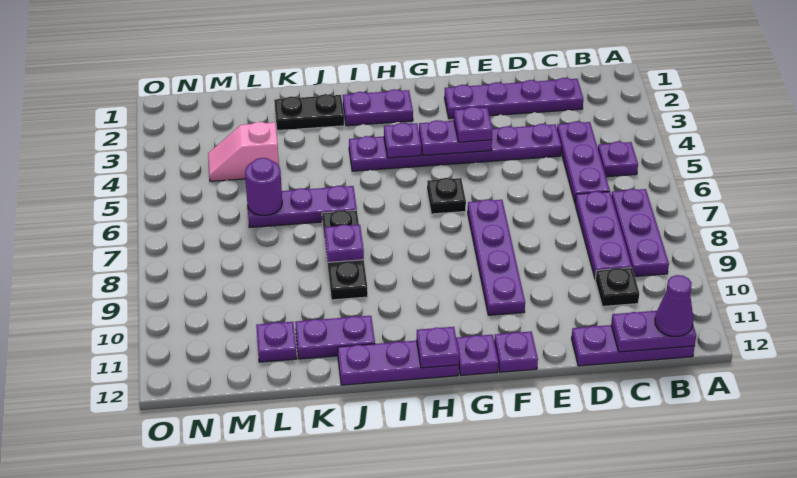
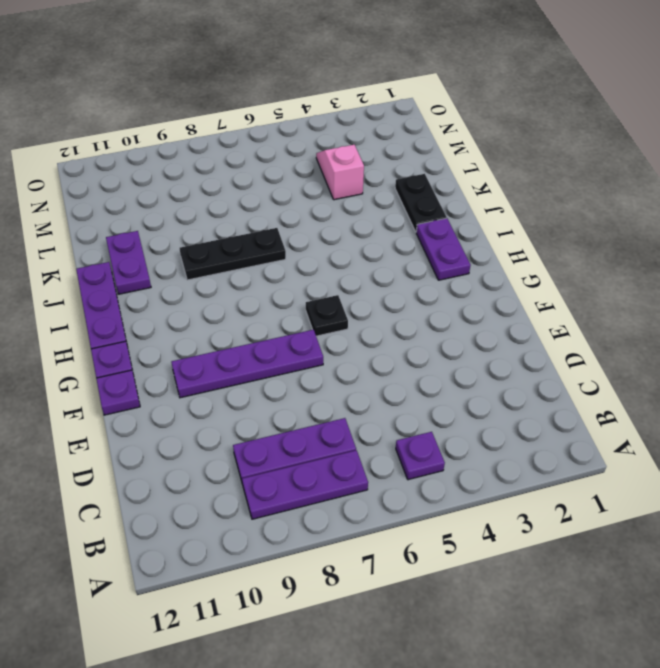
none -> purple 1x3 plate [572,325,695,366]
none -> purple 1x4 plate [444,78,583,119]
none -> purple 1x3 plate [557,121,610,202]

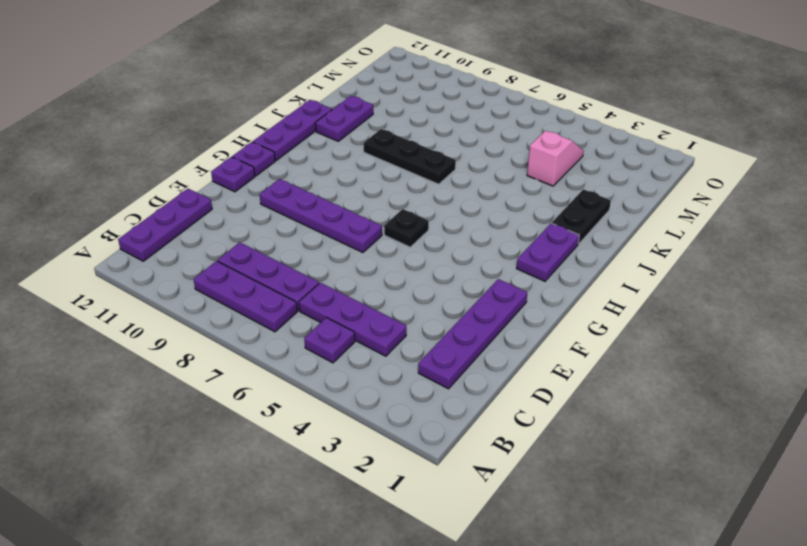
none -> black 1x1 plate [595,268,639,306]
none -> purple 1x6 plate [349,124,561,171]
none -> purple 1x3 plate [248,186,357,227]

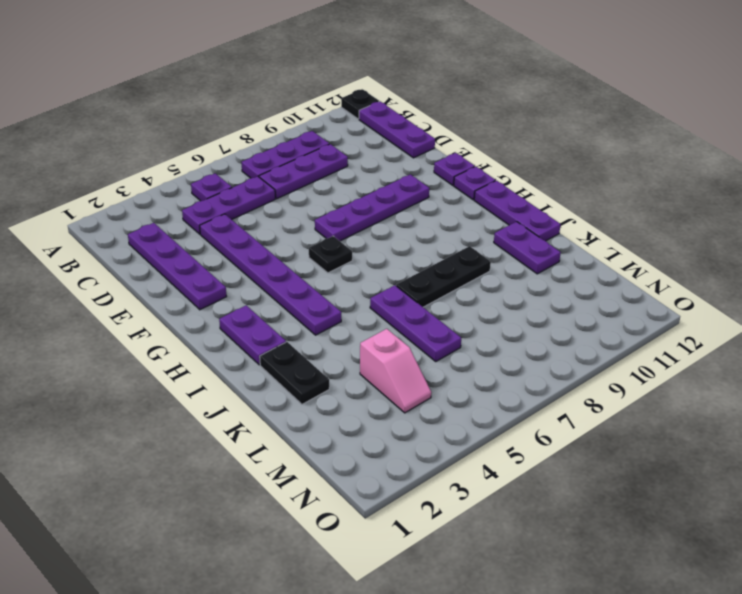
black 1x1 plate [341,89,379,119] -> black 1x1 plate moved to [595,268,639,306]
none -> purple 1x1 plate [256,322,297,362]
none -> purple 1x2 plate [611,311,696,352]
none -> purple 1x2 plate [419,120,492,155]

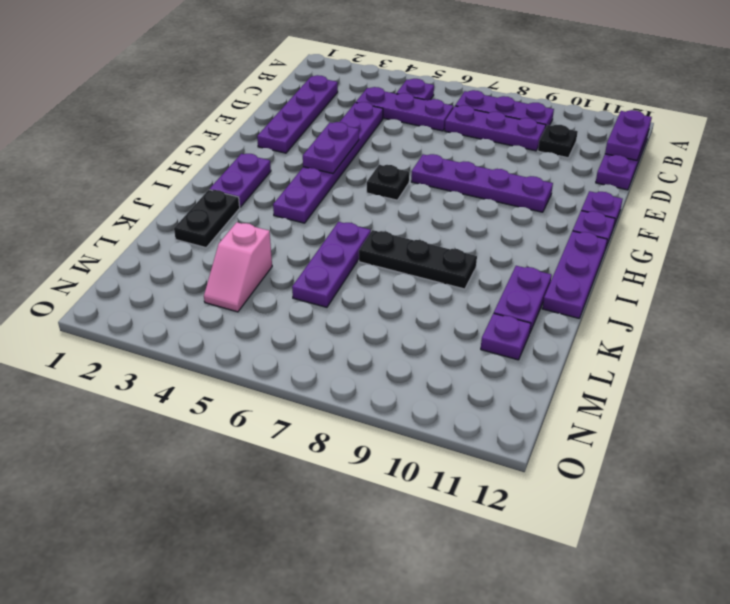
none -> purple 1x1 plate [384,123,421,158]
none -> purple 1x1 plate [416,327,459,368]
none -> purple 1x1 plate [325,225,364,262]

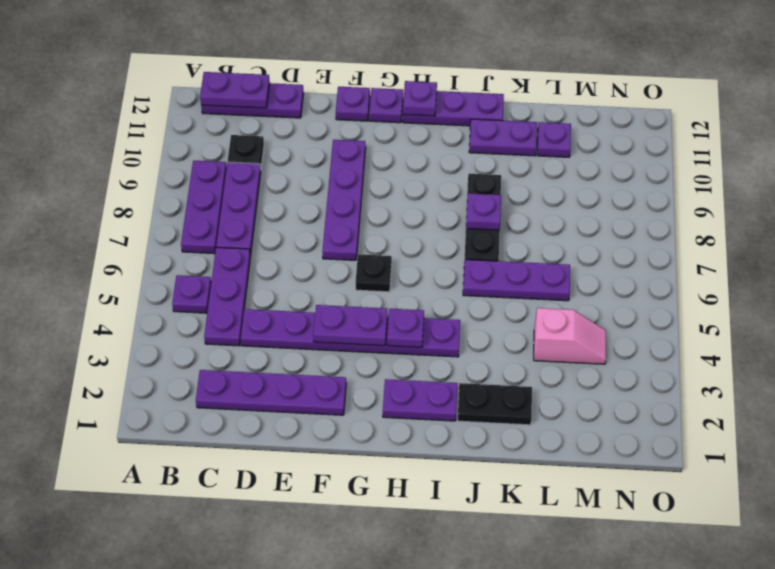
none -> purple 1x1 round brick [245,158,282,215]
none -> purple 1x1 cone [655,275,694,336]
none -> purple 1x1 plate [454,107,493,142]

